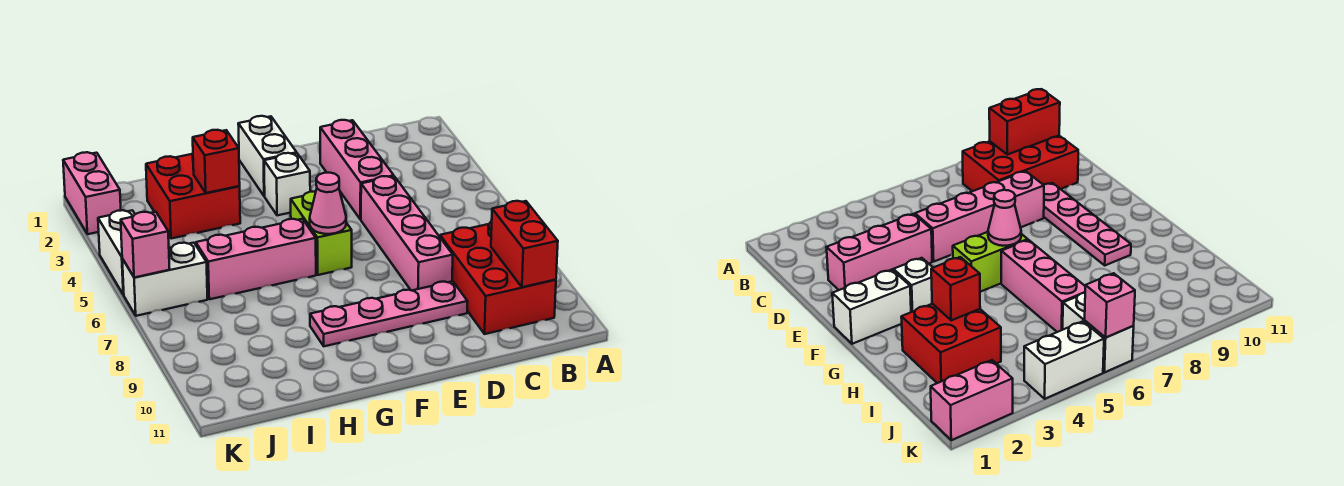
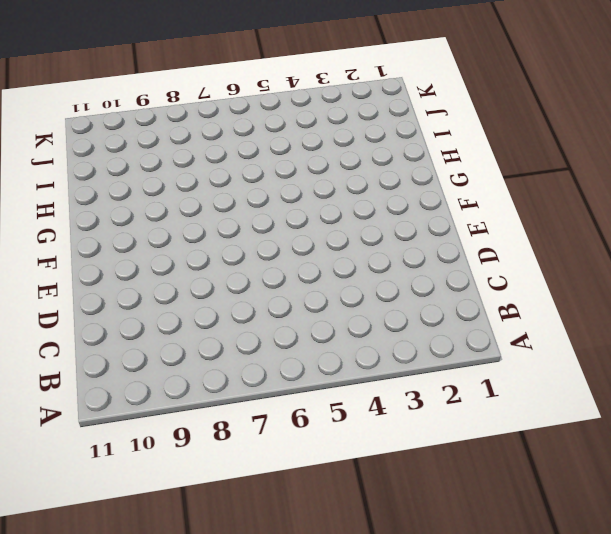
none -> red 2x3 brick [440,222,556,334]
none -> pink 1x3 brick [320,120,394,220]
none -> pink 1x4 brick [361,176,453,290]

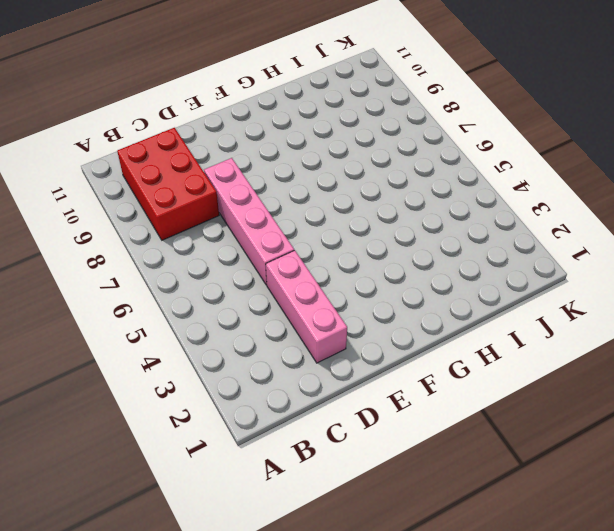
none -> pink 1x4 plate [310,281,468,346]
none -> white 1x2 brick [238,116,297,196]
none -> white 1x1 brick [264,153,310,215]

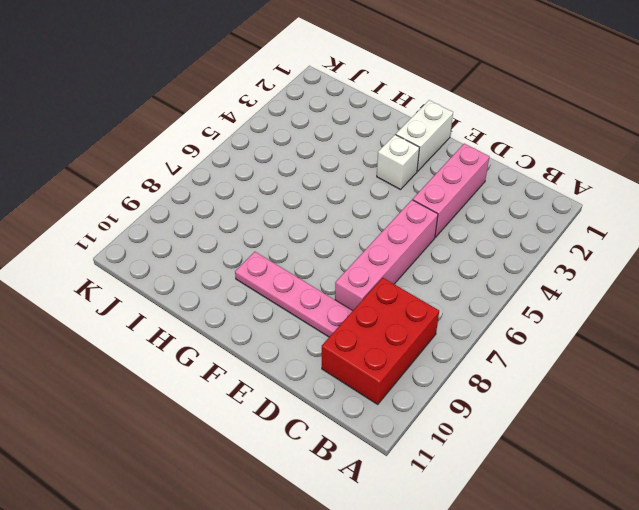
none -> lime 1x2 brick [291,191,352,275]
none -> pink 1x3 brick [196,219,316,299]
none -> red 2x2 brick [146,154,240,239]

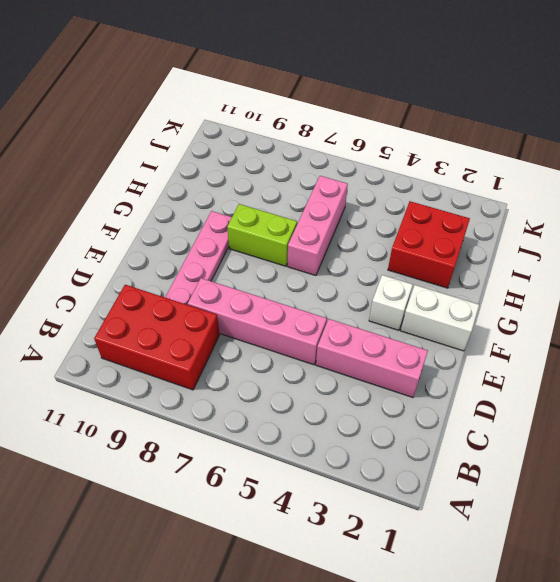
lime 1x2 brick [227,204,297,266] -> lime 1x2 brick moved to [291,191,352,275]
none -> white 1x2 brick [122,243,207,316]
none -> pink 1x2 brick [63,152,121,234]
none -> white 1x2 brick [98,210,135,295]

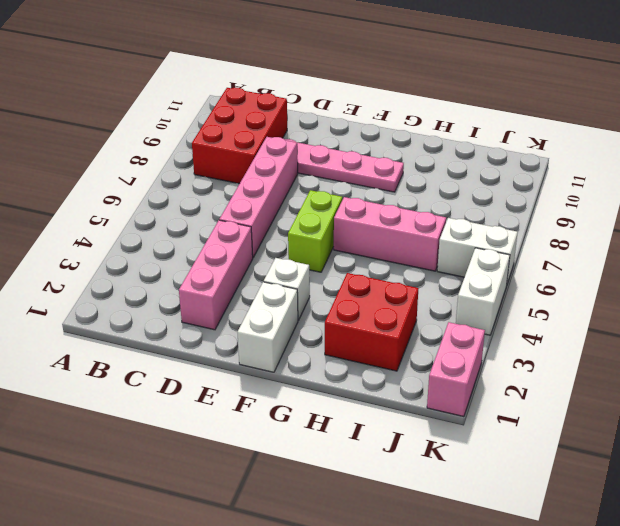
none -> red 1x2 brick [491,201,558,287]
none -> pink 1x1 cone [310,173,346,234]
none -> red 1x1 brick [193,130,240,193]

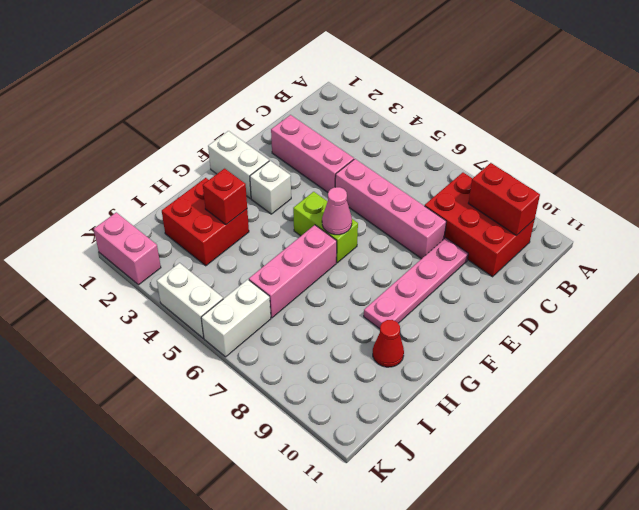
red 1x1 cone [373,320,404,367] -> none
none -> pink 1x1 brick [121,212,170,278]

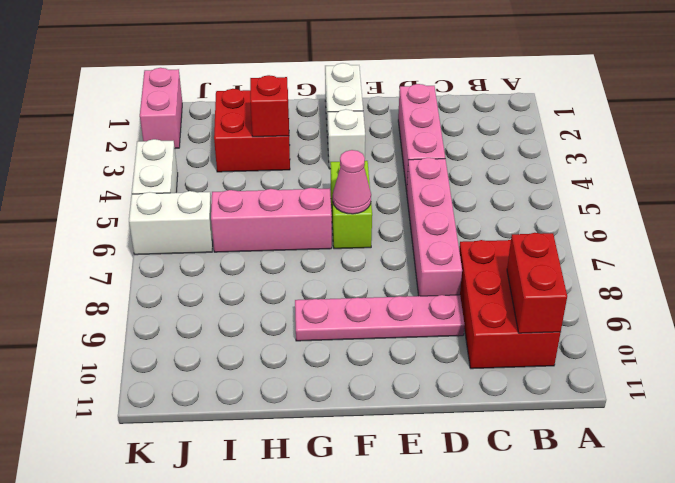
none -> pink 1x1 brick [121,212,170,278]

